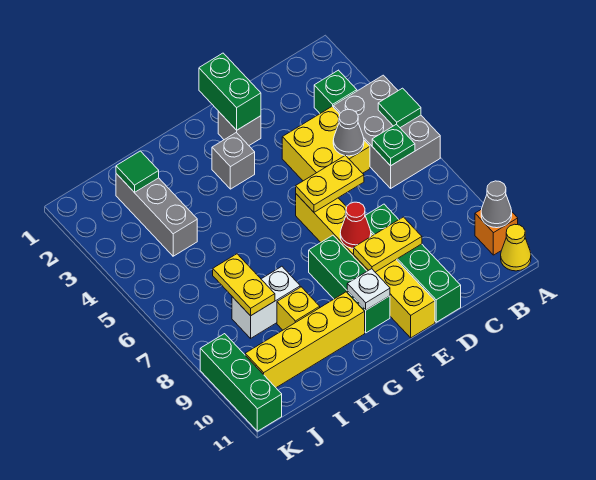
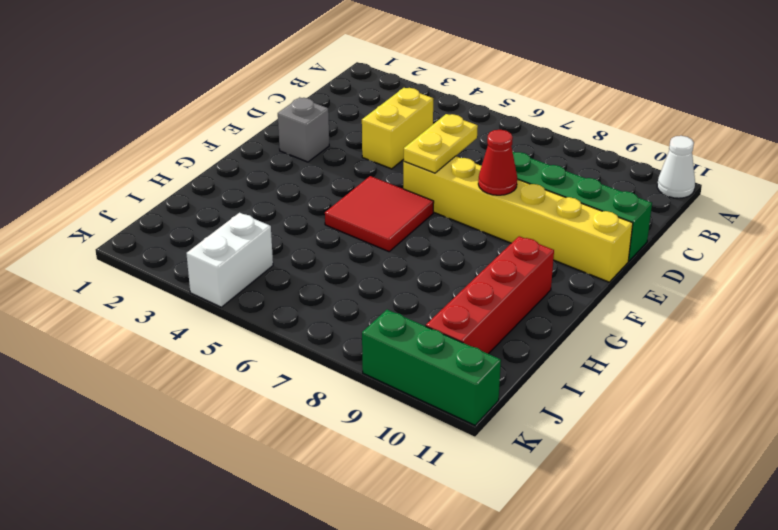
white 1x1 cone [657,136,695,198] -> yellow 1x1 cone [501,224,531,271]
yellow 1x2 brick [362,88,433,169] -> yellow 2x2 brick [282,106,370,181]
red 2x2 tile [325,176,434,252] -> none
red 1x4 brick [426,236,554,354] -> yellow 1x4 brick [245,292,365,388]
white 1x2 brick [186,213,273,307] -> white 1x2 brick moved to [232,266,300,338]
none -> grey 2x3 brick [334,75,440,188]
none -> orange 1x1 brick [475,209,518,255]
none -> green 1x1 brick [314,70,357,113]

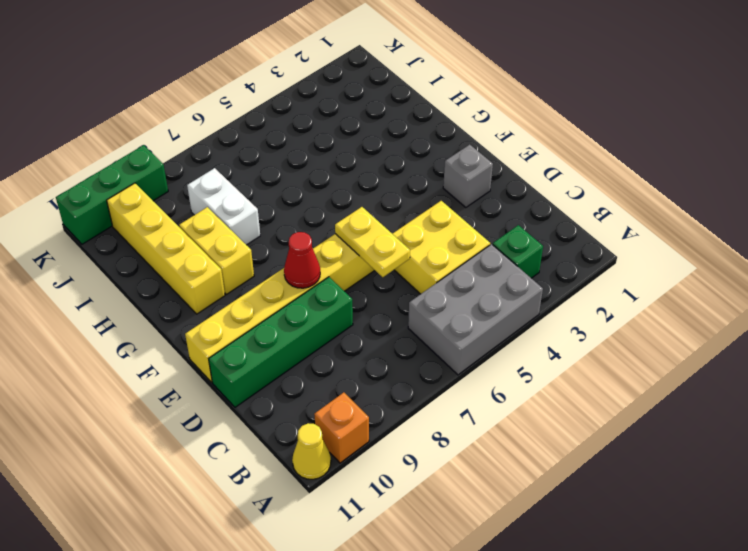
yellow 1x2 brick [179,207,254,294] -> yellow 1x1 brick [277,287,320,330]
none -> grey 1x1 brick [212,133,255,189]
none -> green 1x3 brick [309,235,390,333]
none -> grey 1x3 brick [116,174,197,256]

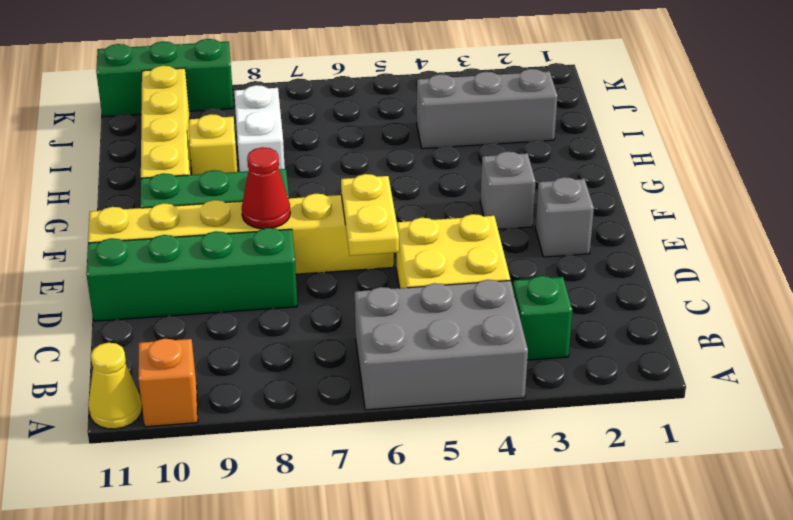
none -> green 1x1 tile [378,88,421,128]
none -> grey 1x1 cone [481,181,512,228]
none -> green 1x1 plate [372,124,415,166]

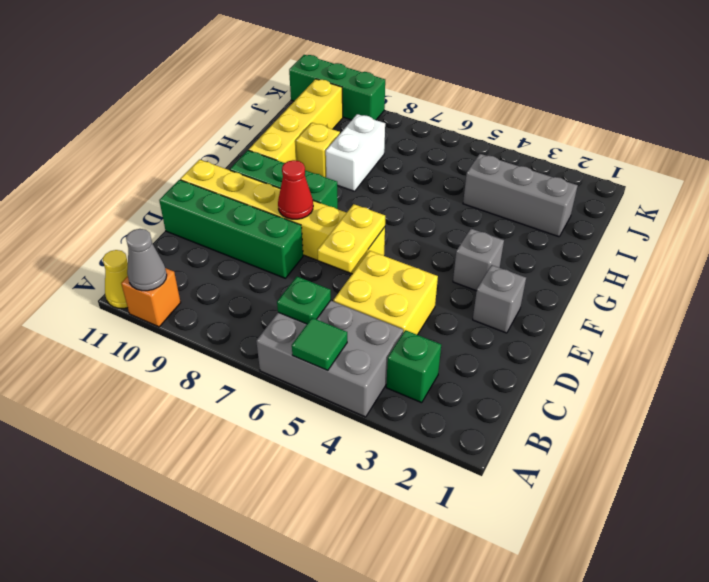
none -> grey 1x1 cone [333,109,364,156]
none -> yellow 1x2 plate [354,217,422,272]
none -> green 1x2 brick [199,53,261,130]

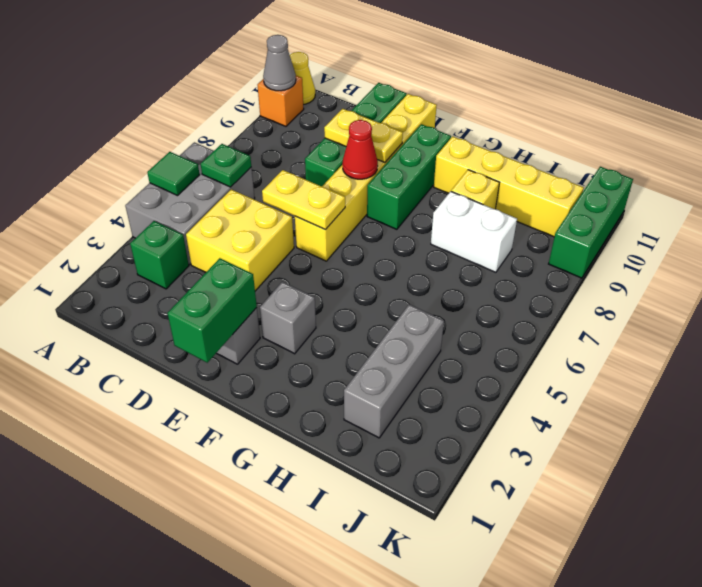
none -> grey 1x1 cone [333,109,364,156]
none -> white 1x1 plate [347,269,390,310]
none -> green 1x1 tile [116,151,159,192]

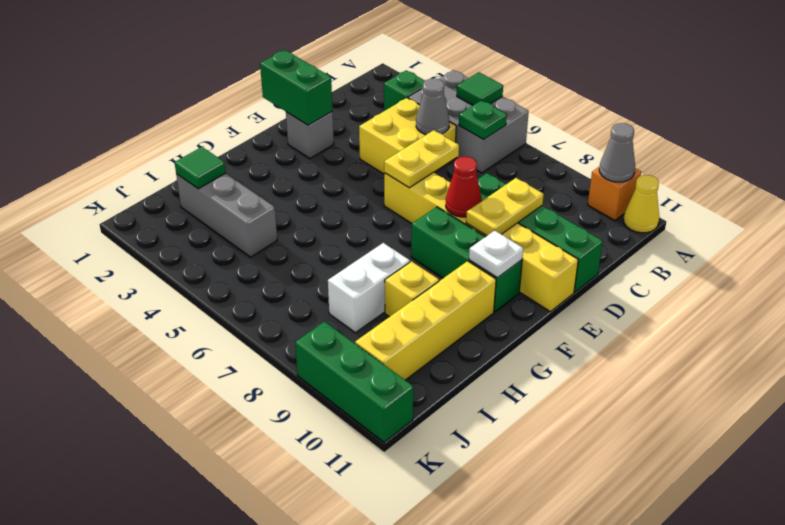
none -> grey 1x1 brick [212,133,255,189]
none -> yellow 1x2 plate [213,254,275,316]

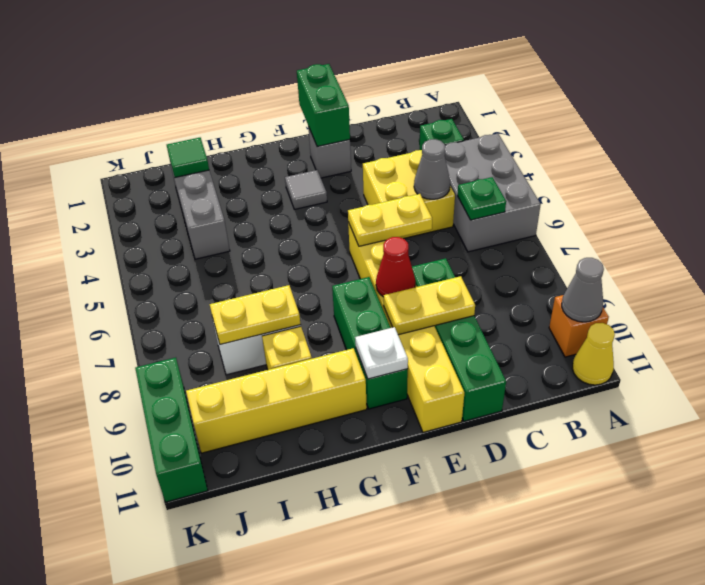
grey 1x1 tile [285,170,327,209] -> grey 1x1 brick [212,133,255,189]
yellow 1x2 plate [210,285,301,344] -> yellow 1x2 plate turned to [213,254,275,316]
none -> green 1x1 tile [378,88,421,128]

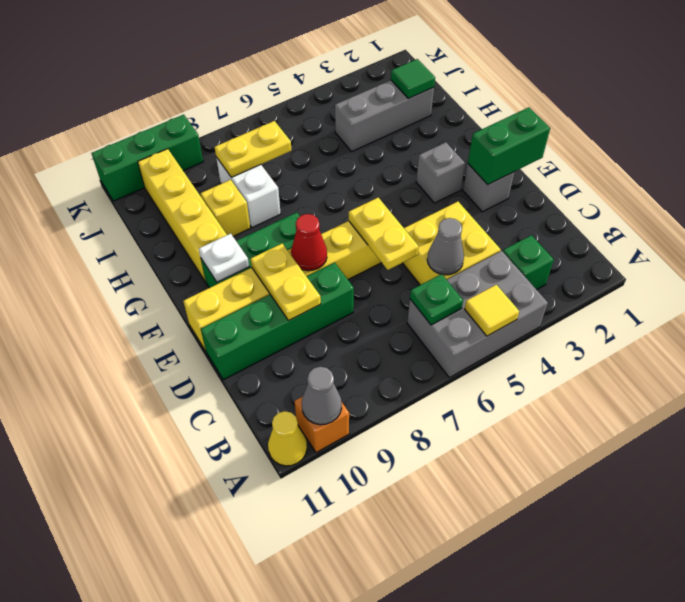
yellow 1x1 tile [465,285,519,336] -> green 1x1 tile [378,88,421,128]

